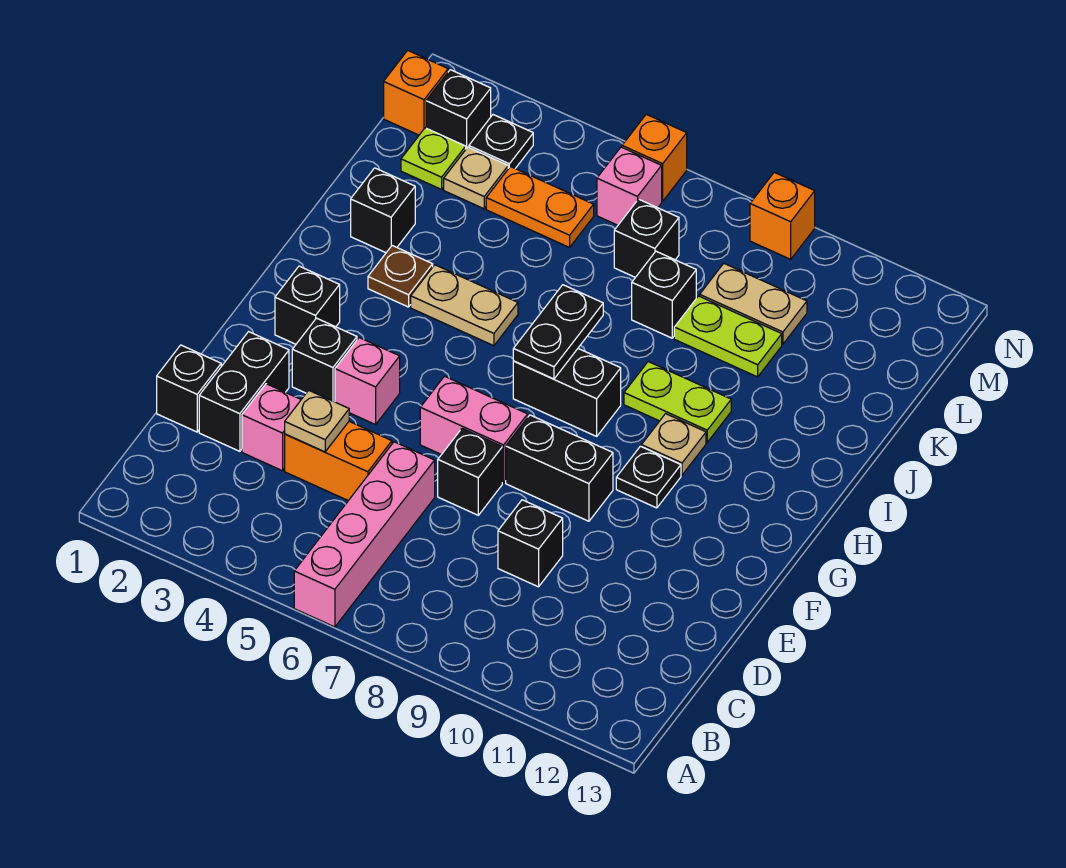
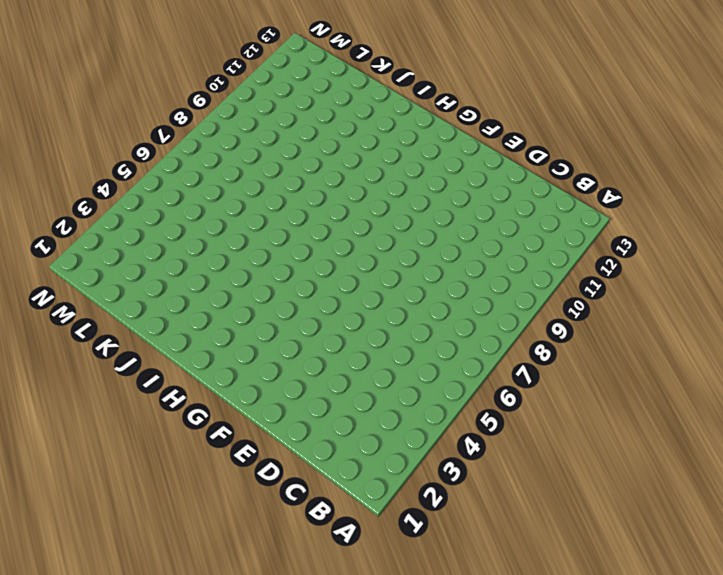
none -> pink 1x4 brick [294,442,435,627]
none -> black 1x1 brick [157,345,221,432]
none -> black 1x2 brick [199,332,289,451]
none -> pink 1x1 brick [242,384,301,471]

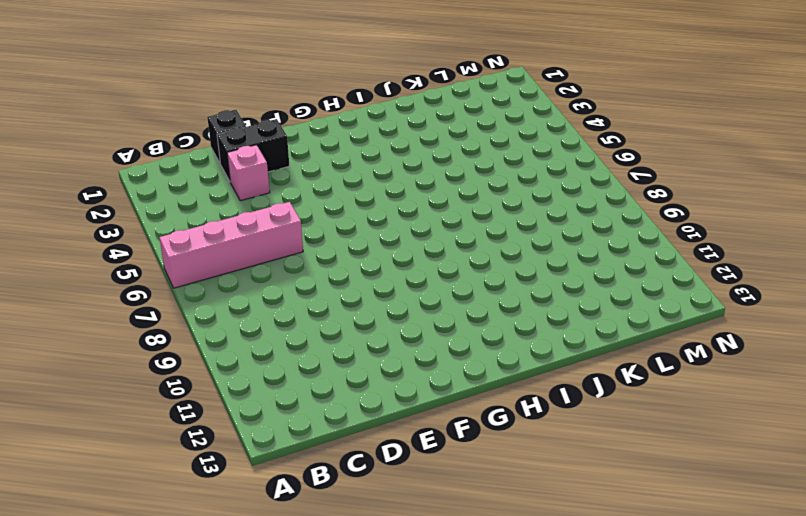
none -> orange 1x2 brick [285,421,392,501]
none -> black 1x1 brick [498,500,563,587]
none -> black 1x1 brick [438,429,502,515]
none -> black 1x1 brick [292,318,357,402]

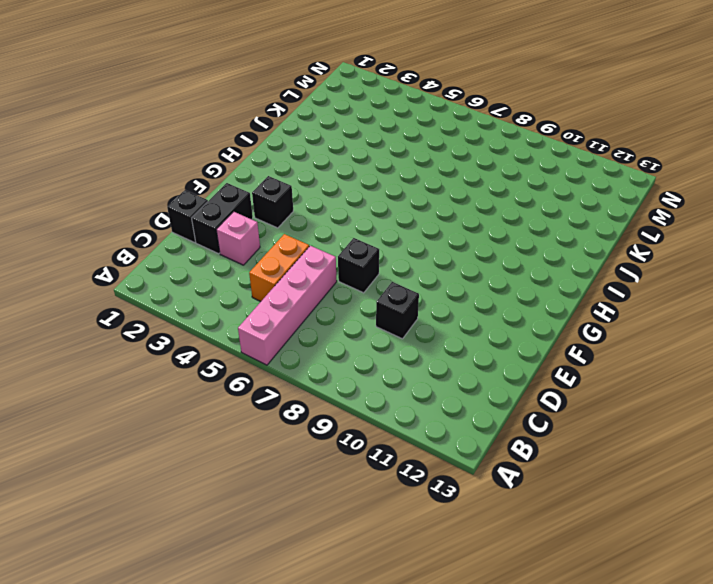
orange 1x2 brick [249,234,309,301] -> orange 1x2 brick turned to [285,421,392,501]
none -> pink 1x1 brick [335,338,400,425]
none -> pink 1x2 brick [420,376,528,483]
none -> black 1x2 brick [506,415,613,521]
none -> black 1x1 brick [275,266,340,344]

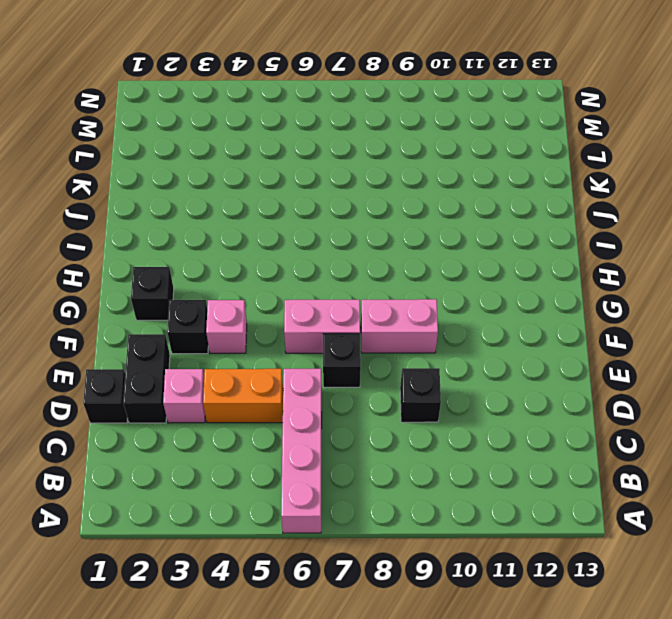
pink 1x2 brick [361,299,438,353] -> black 1x2 brick [506,415,613,521]
none -> black 1x1 plate [616,446,681,508]
none -> black 1x2 brick [513,349,621,436]
none -> tan 1x1 plate [641,414,706,475]
none -> brown 1x1 plate [368,246,433,307]

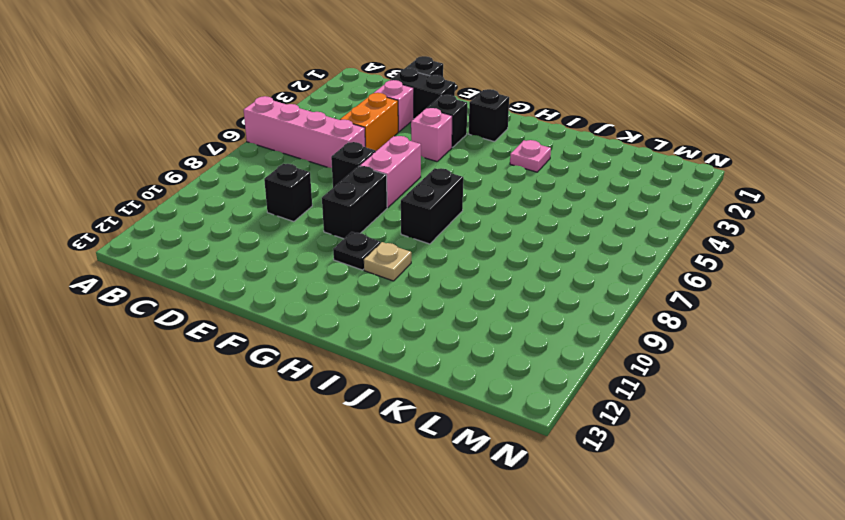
pink 1x1 plate [510,140,551,172] -> brown 1x1 plate [368,246,433,307]
none -> tan 1x2 plate [411,265,518,346]
none -> lime 1x2 plate [624,362,731,442]
none -> black 1x1 brick [351,168,415,253]
none -> black 1x1 brick [632,251,696,338]

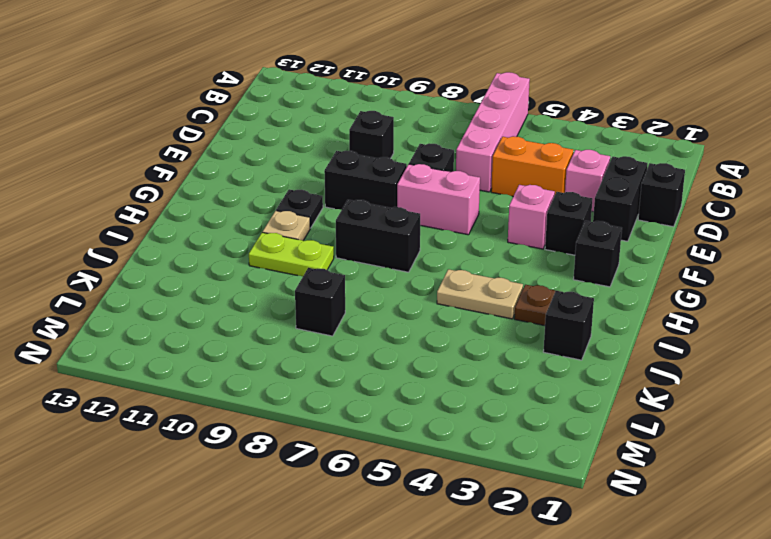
none -> lime 1x2 plate [674,296,782,377]
none -> lime 1x1 plate [401,128,466,189]
none -> tan 1x1 plate [444,147,508,209]
none -> orange 1x2 plate [486,167,594,247]

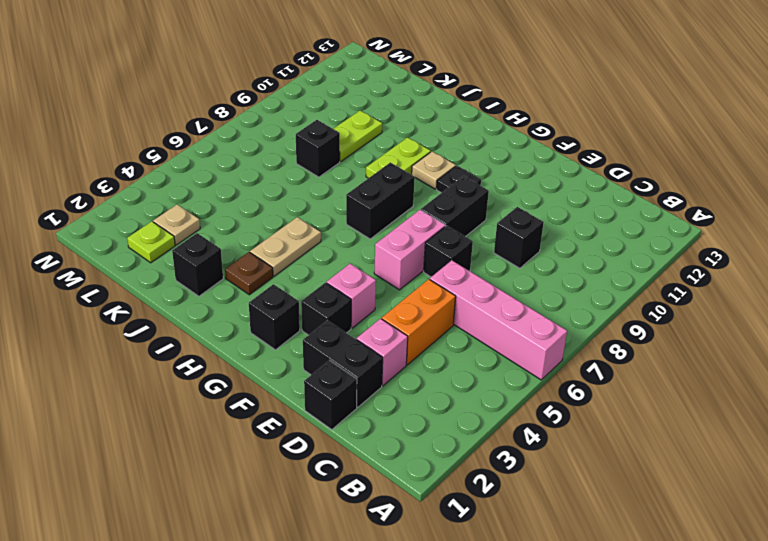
none -> orange 1x2 plate [486,167,594,247]
none -> black 1x1 brick [614,199,679,277]
none -> tan 1x2 plate [700,264,807,344]
none -> orange 1x1 brick [384,50,448,135]

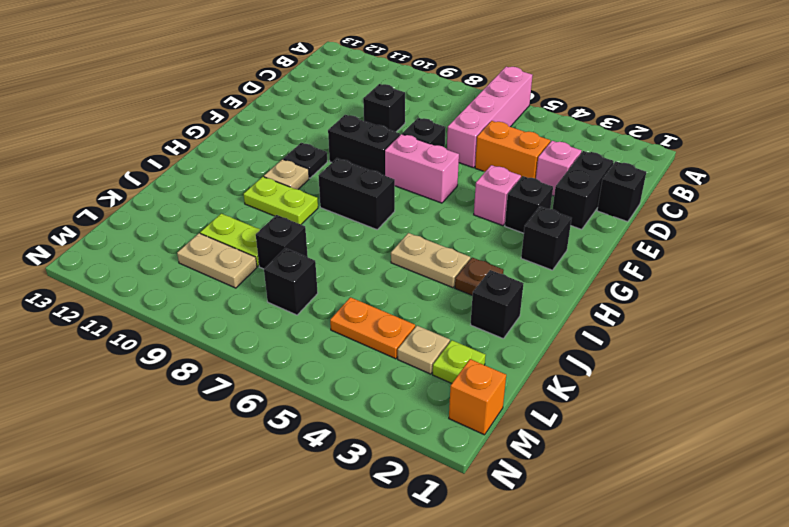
none -> black 1x1 brick [426,70,491,149]
none -> black 1x1 plate [469,115,533,169]
none -> pink 1x1 brick [597,147,662,225]
none -> orange 1x1 brick [622,114,687,201]

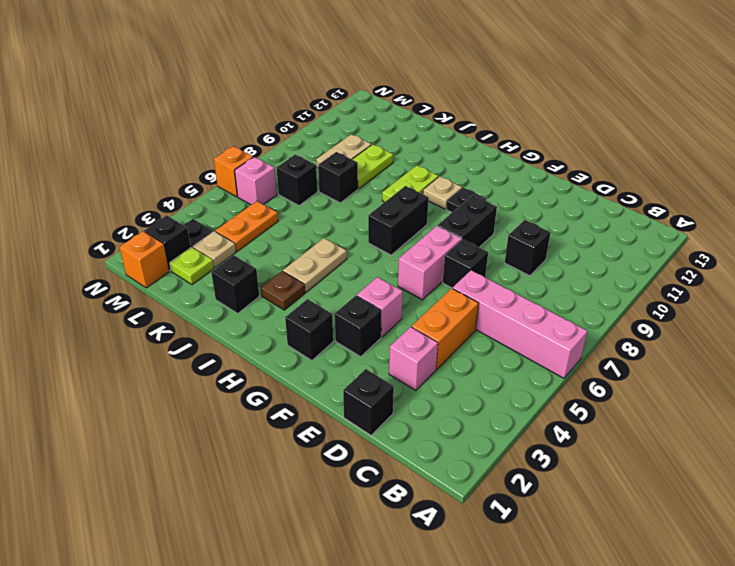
none -> black 1x2 brick [199,332,289,451]
none -> orange 1x1 brick [750,172,815,259]
none -> tan 1x1 plate [285,390,349,452]
none -> black 1x2 plate [513,285,603,379]

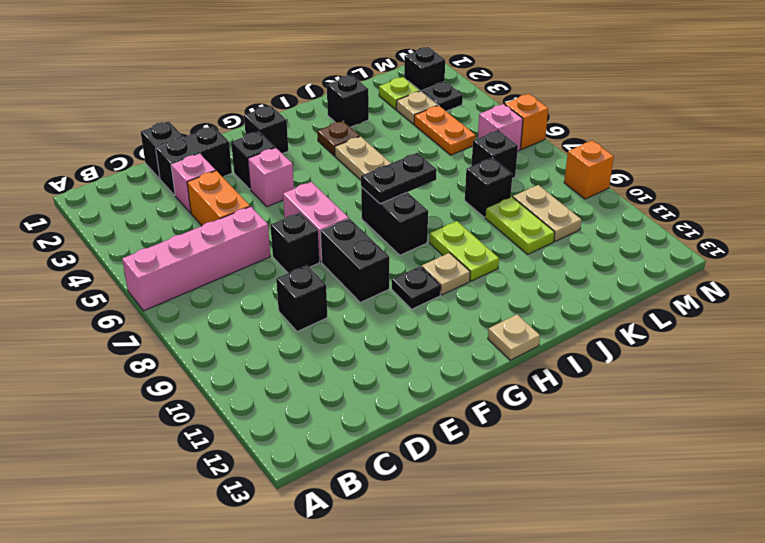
tan 1x1 plate [488,314,540,360] -> tan 1x1 plate moved to [285,390,349,452]
none -> orange 1x1 brick [384,50,448,135]

